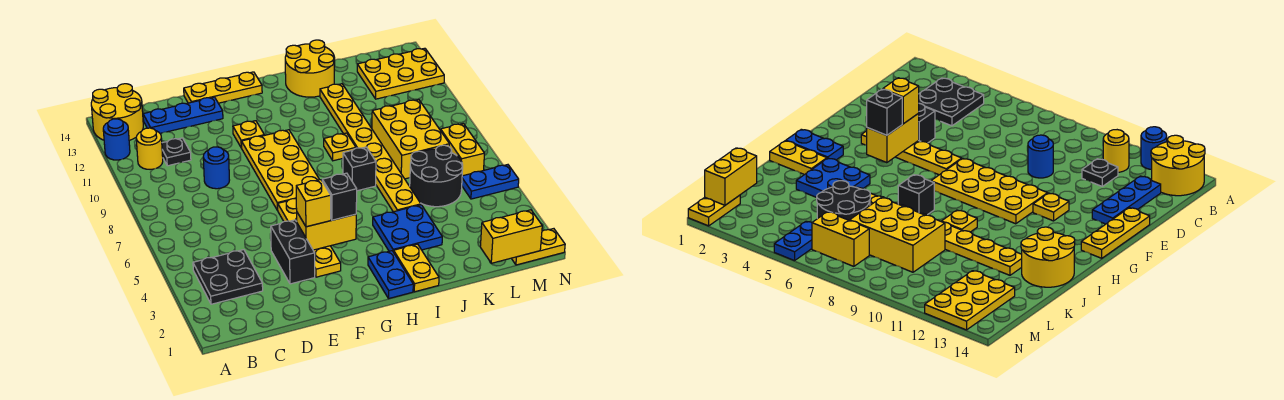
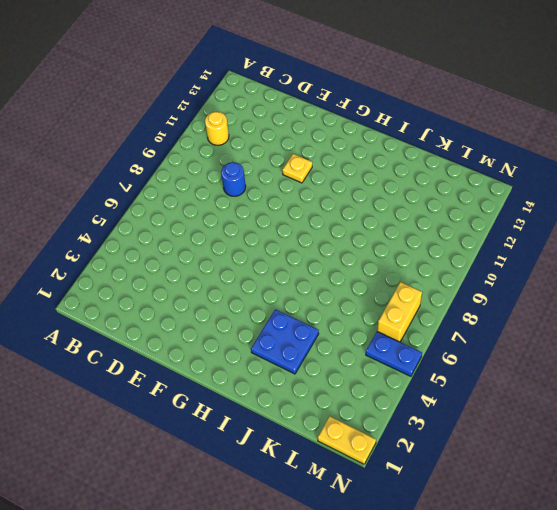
none -> blue 1x1 round brick [103,119,130,160]
none -> yellow 2x2 round brick [91,84,143,140]
none -> black 2x2 plate [193,250,263,304]

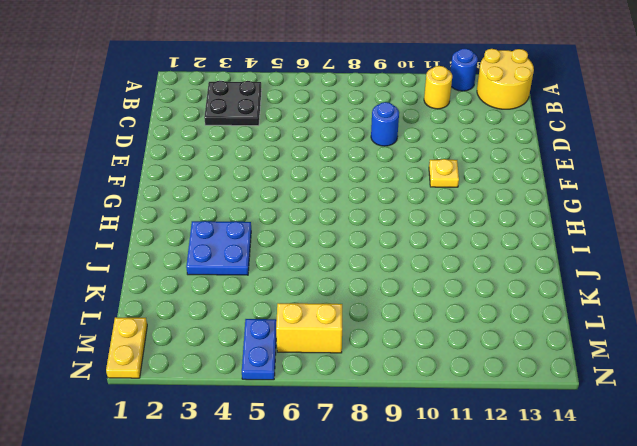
none -> black 1x1 plate [162,138,191,166]
none -> blue 1x3 plate [143,97,223,133]
none -> black 1x2 brick [271,220,315,284]

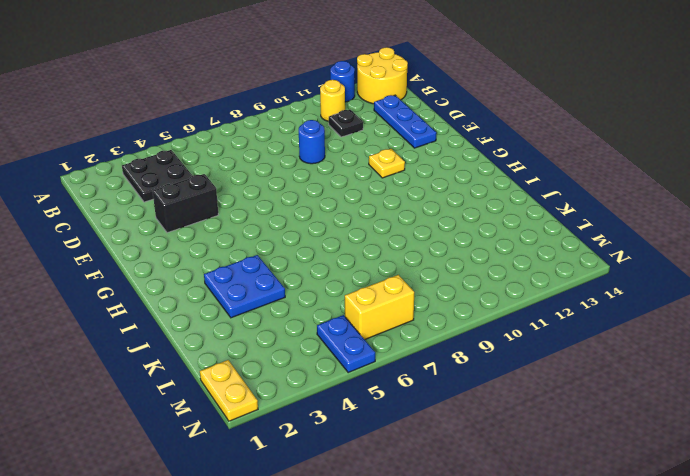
none -> yellow 1x3 plate [184,72,262,103]
none -> yellow 1x4 plate [278,199,341,277]
none -> yellow 2x4 plate [242,130,319,210]

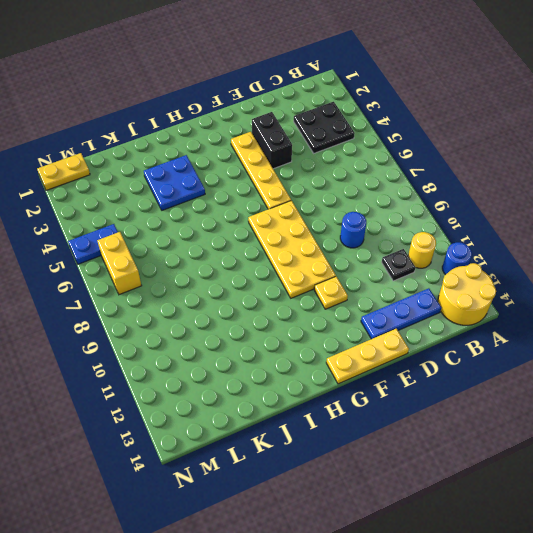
none -> blue 1x2 plate [368,251,413,299]
none -> yellow 1x2 plate [394,244,439,292]
none -> black 1x1 brick [343,147,376,191]

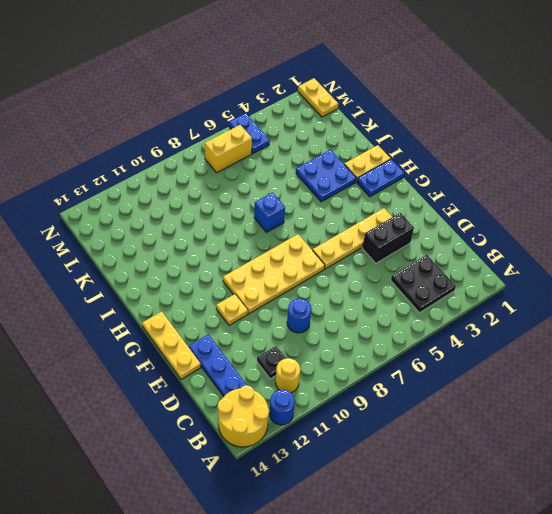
blue 1x1 brick [254,193,285,232] -> black 1x1 brick [343,147,376,191]
none -> yellow 1x1 plate [324,133,356,161]
none -> yellow 2x2 round brick [285,40,335,97]
none -> yellow 1x8 plate [320,84,421,212]

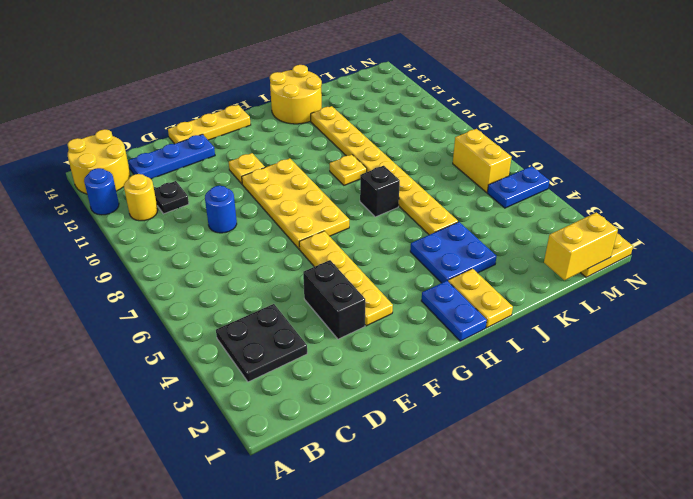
none -> black 2x2 round brick [410,145,463,207]
none -> yellow 2x3 brick [372,100,449,179]
none -> yellow 2x3 plate [357,48,444,99]

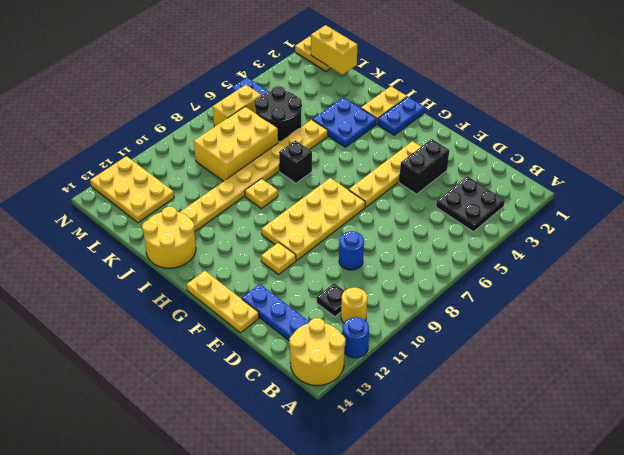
none -> yellow 1x2 brick [297,213,356,250]
none -> yellow 1x1 brick [296,180,331,227]
none -> black 1x1 brick [322,173,357,220]

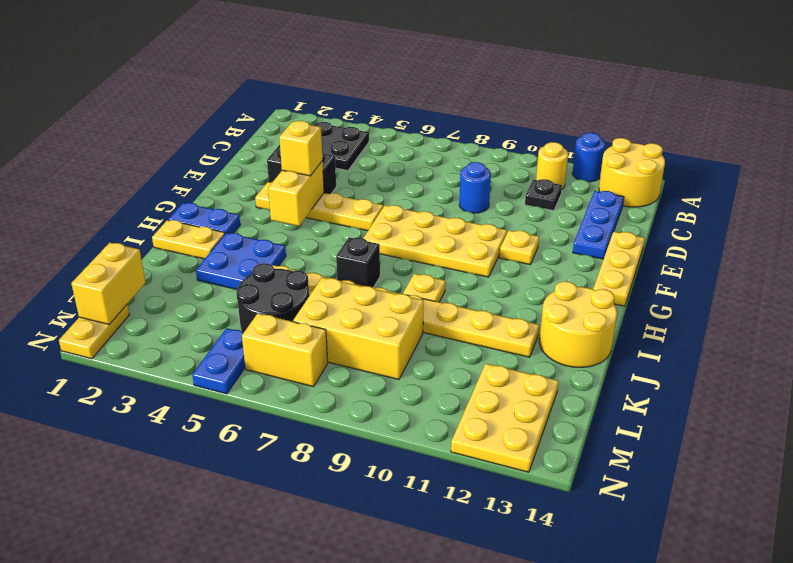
none -> black 1x1 brick [322,173,357,220]

